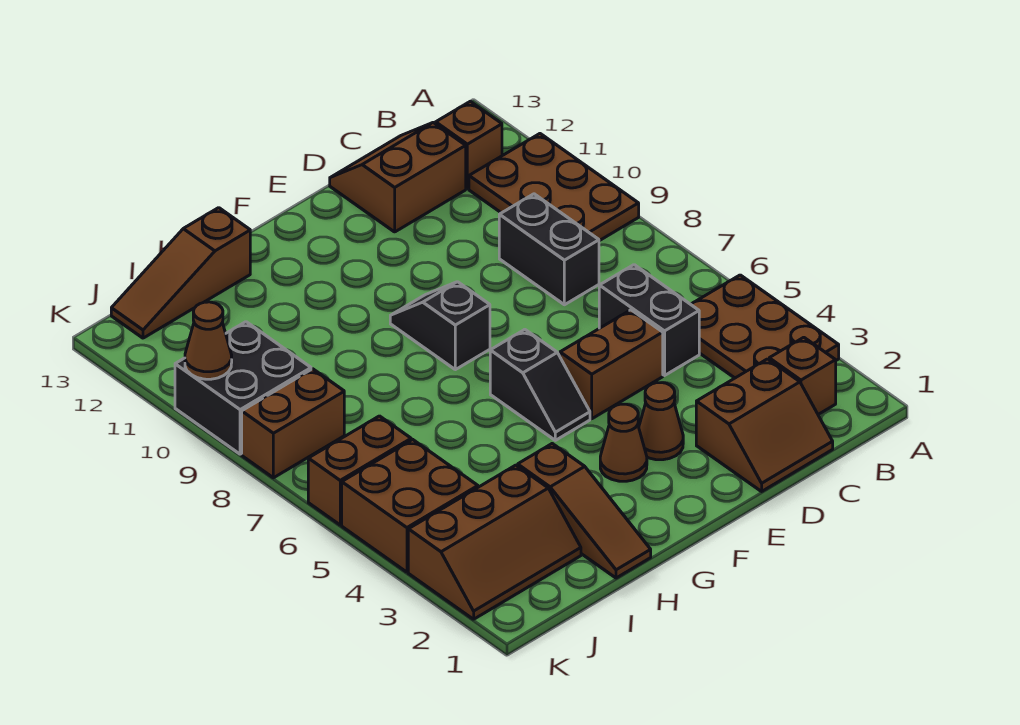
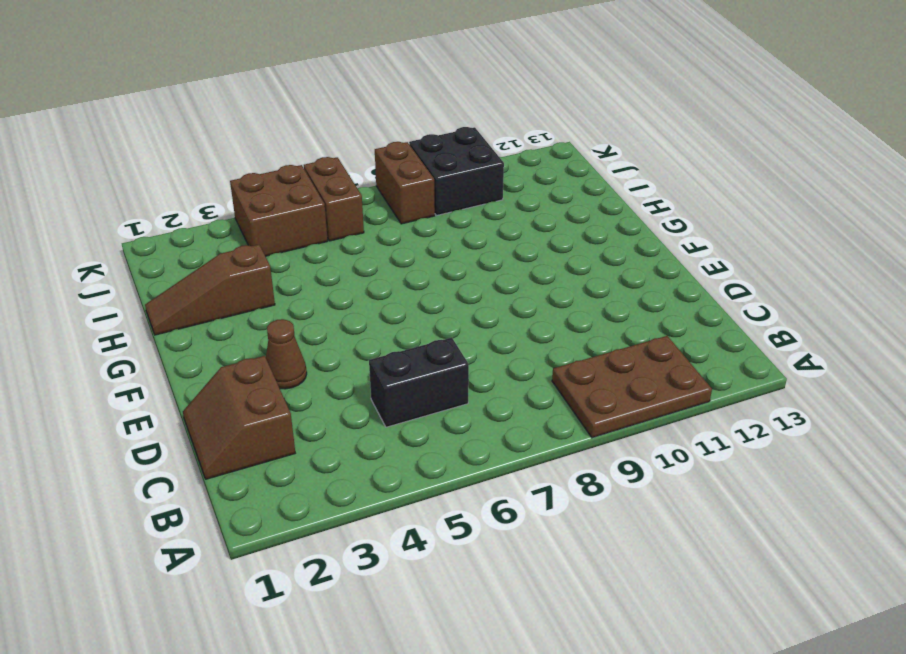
none -> brown 2x3 plate [691,275,839,378]
none -> brown 1x1 brick [769,337,836,414]
none -> brown 1x1 brick [436,101,502,189]

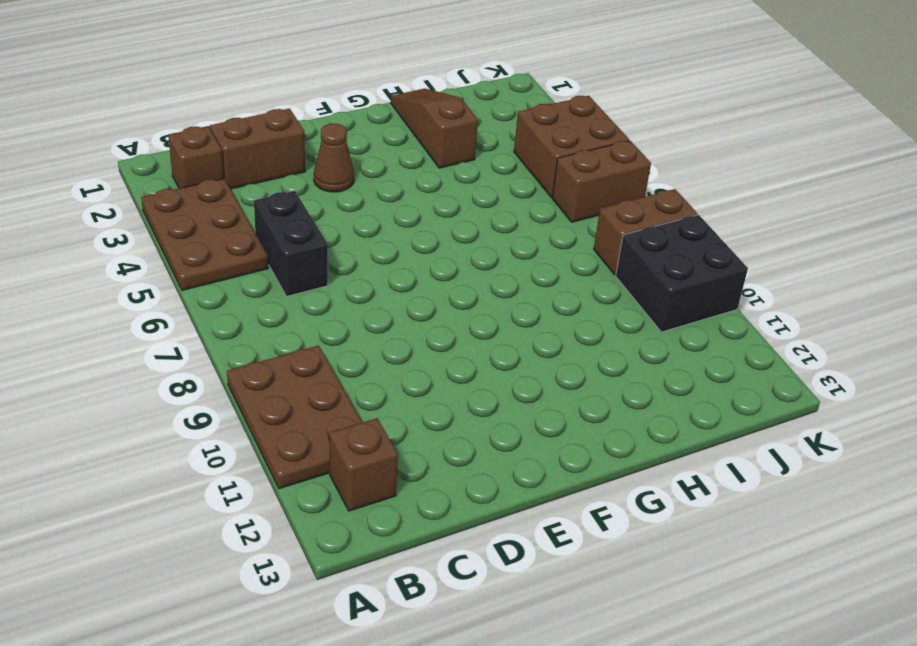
none -> black 1x2 brick [499,194,599,305]
none -> brown 2x2 slope [330,123,466,232]
none -> brown 1x2 brick [560,310,663,419]

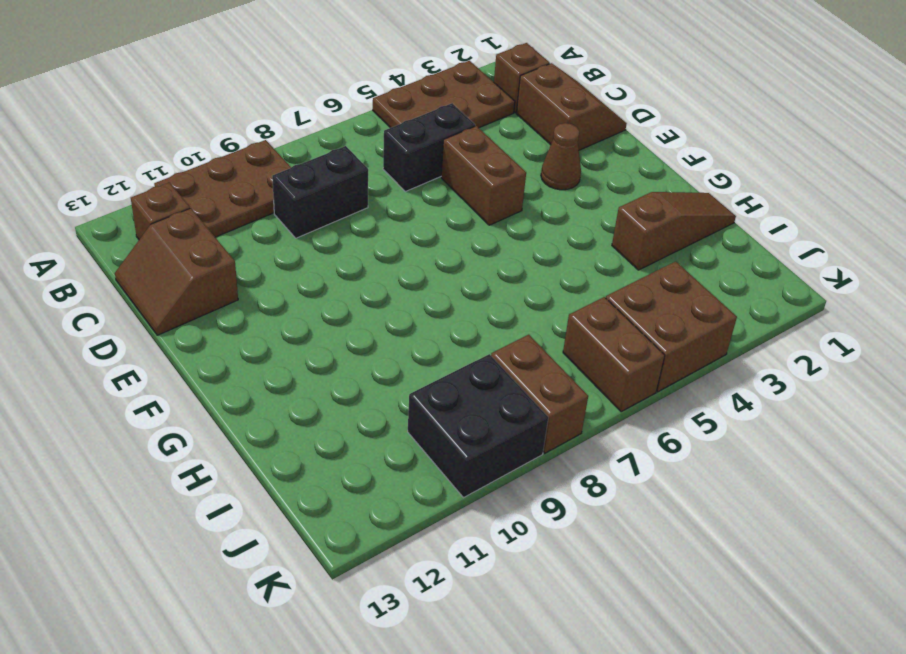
none -> brown 1x1 cone [600,404,647,481]
none -> black 1x2 slope [490,330,590,440]
none -> black 1x2 slope [390,282,490,370]

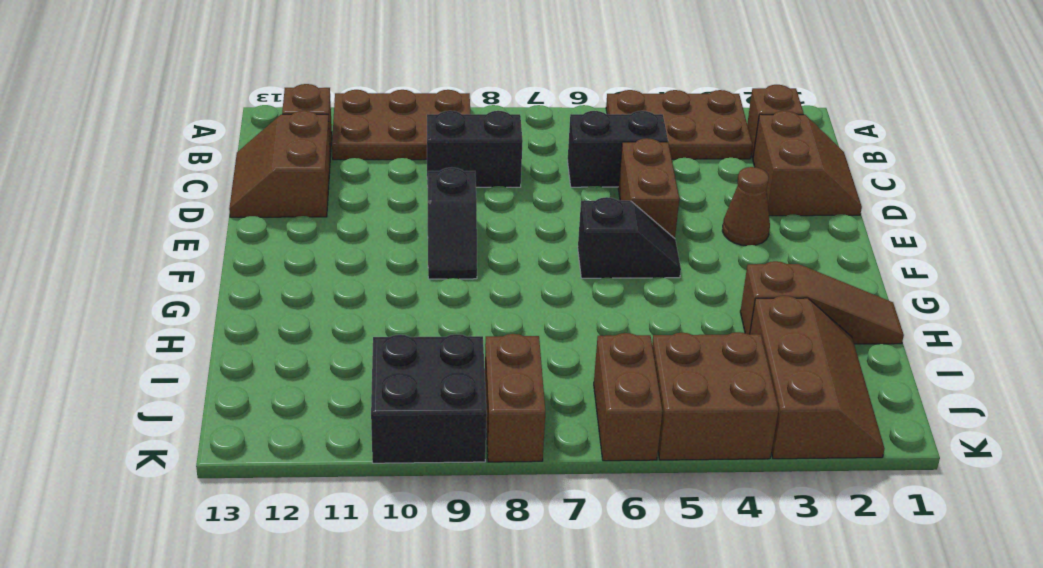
black 1x2 slope [428,167,477,279] -> black 1x2 slope turned to [390,282,490,370]
none -> brown 1x1 cone [600,404,647,481]
none -> brown 1x3 slope [111,208,250,338]
none -> brown 1x1 cone [185,302,232,379]

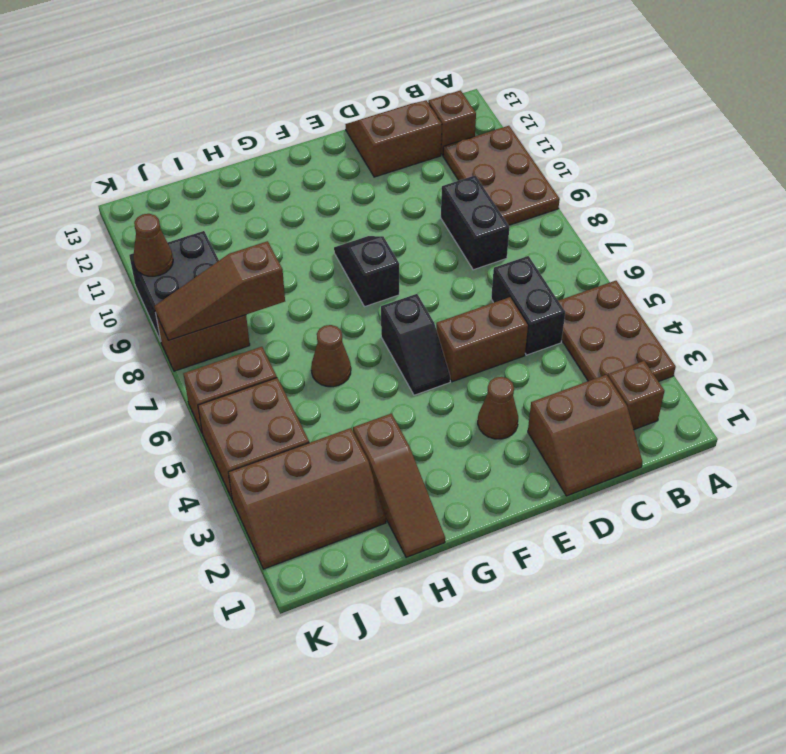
brown 1x1 cone [311,325,351,387] -> brown 1x1 cone moved to [600,404,647,481]
brown 1x3 slope [154,241,285,340] -> brown 1x3 slope moved to [111,208,250,338]

